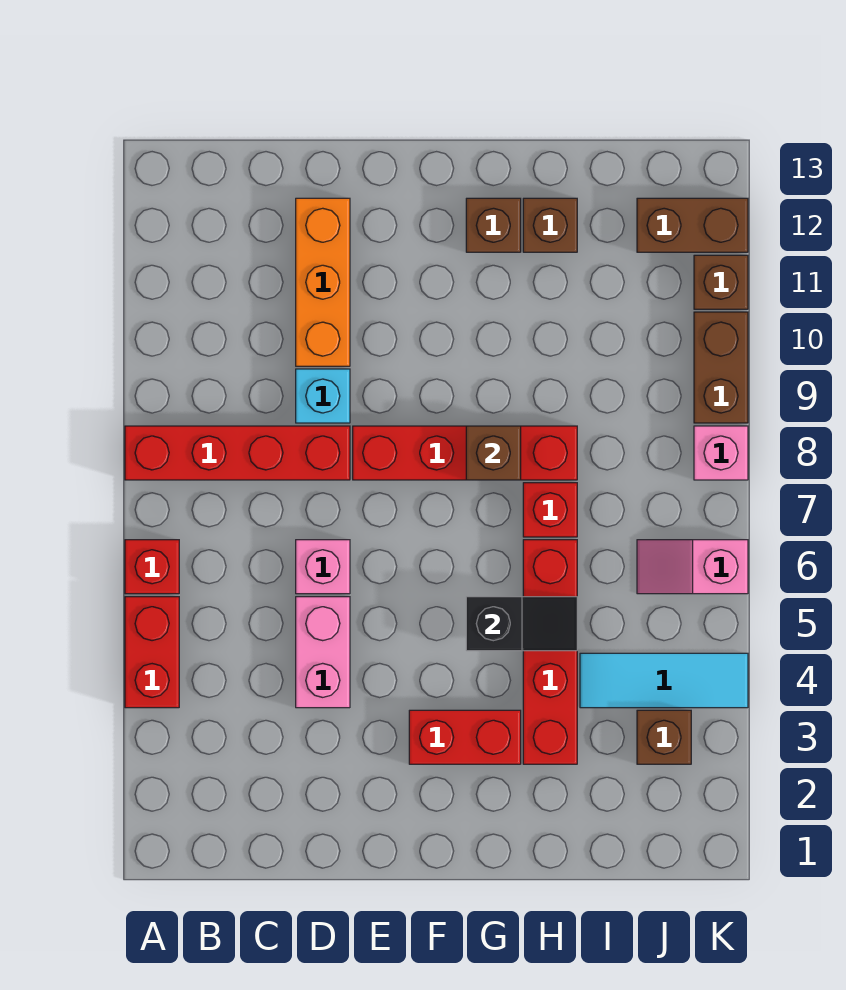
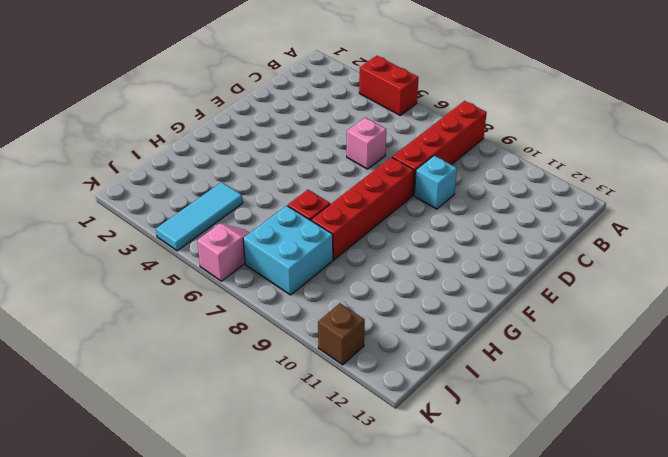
cyan 2x2 brick [243,206,333,295] -> none
none -> red 1x1 brick [125,540,179,594]
none -> pink 1x2 brick [296,597,350,708]
none -> orange 1x3 brick [296,198,350,366]

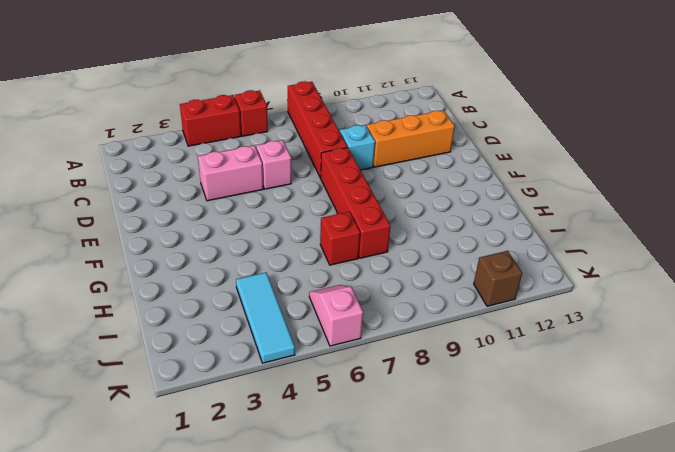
none -> red 1x2 brick [409,710,521,764]
none -> brown 1x1 brick [466,198,521,252]
none -> red 1x4 brick [523,540,577,764]

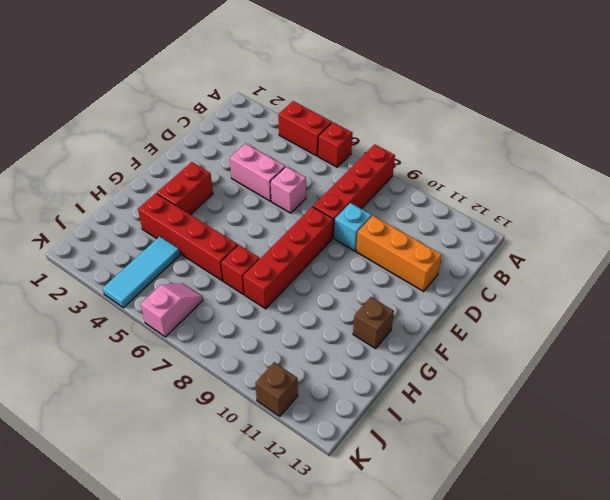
none -> brown 1x1 brick [523,198,577,252]
none -> brown 1x1 brick [637,710,691,764]
none -> brown 1x2 brick [637,198,748,252]

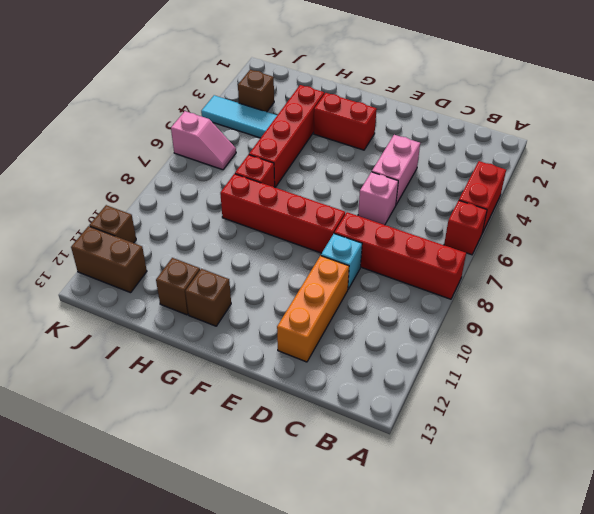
none -> pink 1x1 brick [694,426,748,480]
none -> brown 1x2 brick [694,312,748,423]
none -> black 1x2 slope [466,597,577,651]

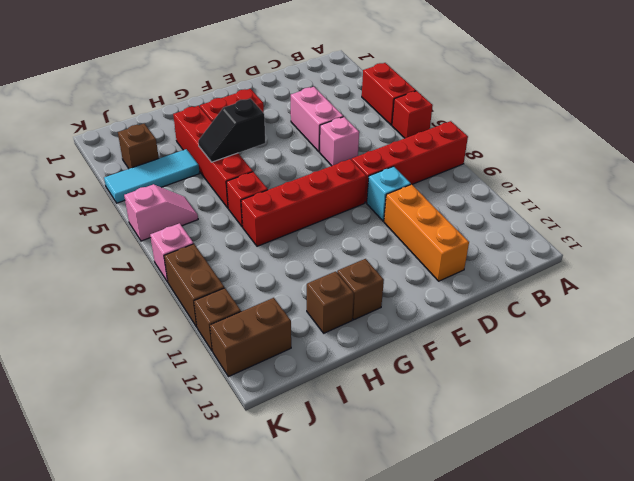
none -> brown 1x1 brick [466,426,521,480]

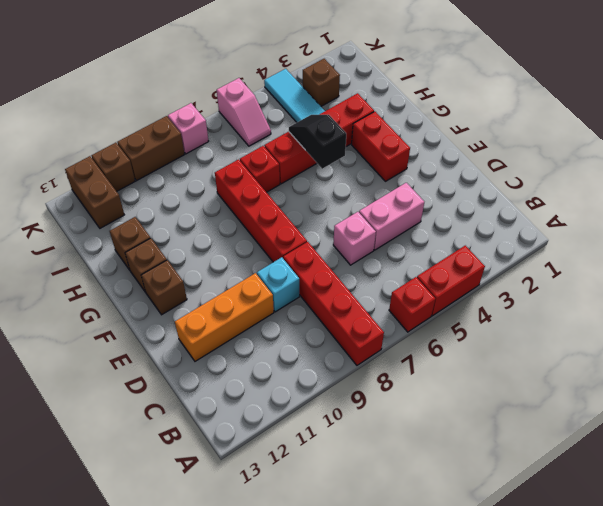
brown 1x1 brick [141,260,187,315] -> brown 1x1 brick moved to [466,426,521,480]

